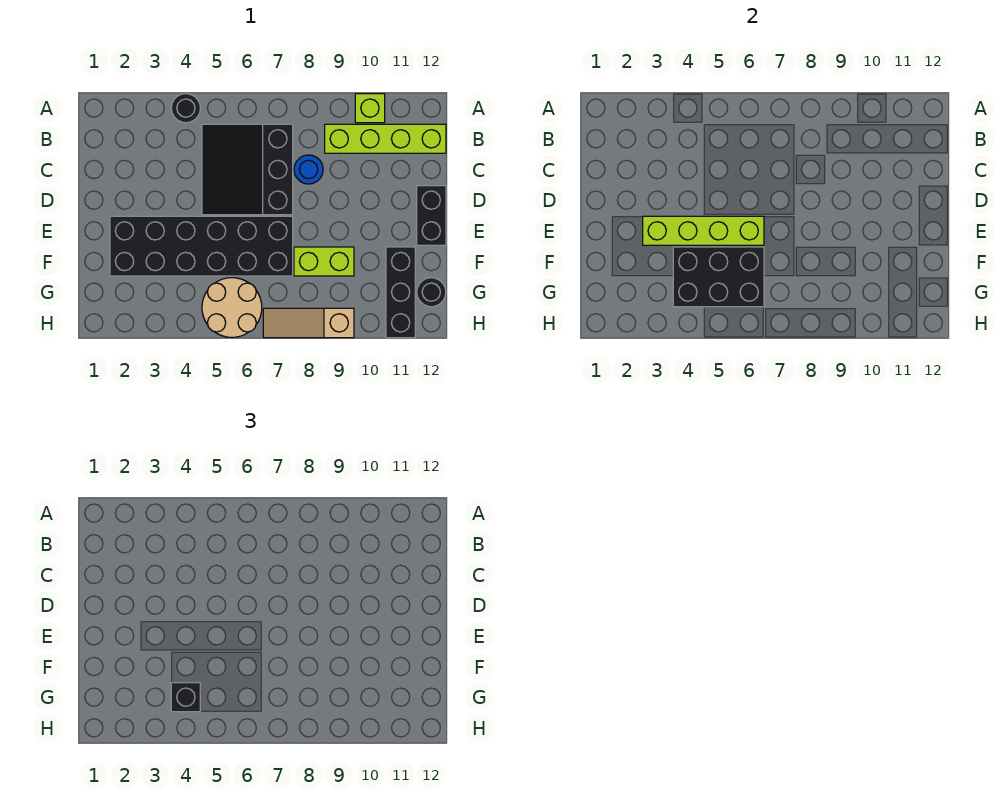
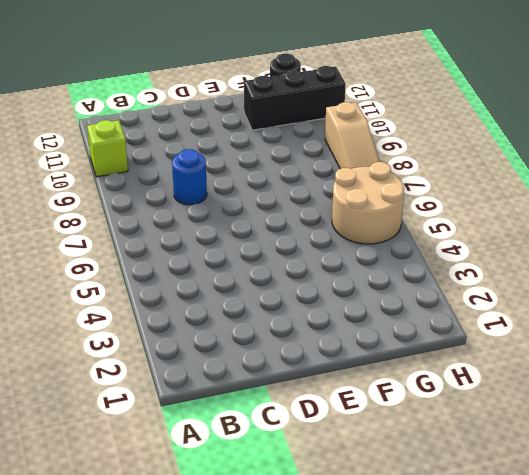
none -> black 1x1 round brick [171,94,200,123]
none -> black 3x3 slope [202,124,293,215]
none -> lime 1x4 brick [325,124,446,153]

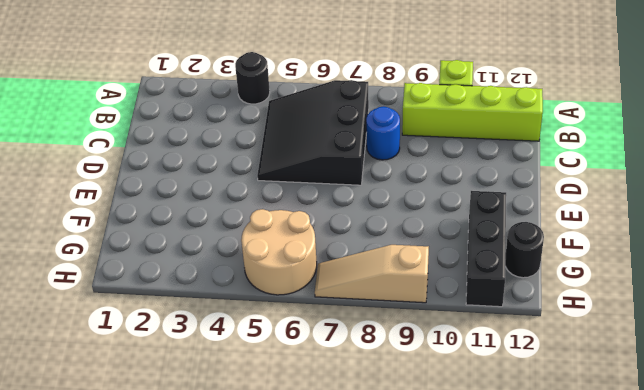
none -> black 1x2 brick [417,186,446,245]
none -> black 2x6 brick [110,216,293,276]
none -> lime 1x2 brick [294,247,354,276]

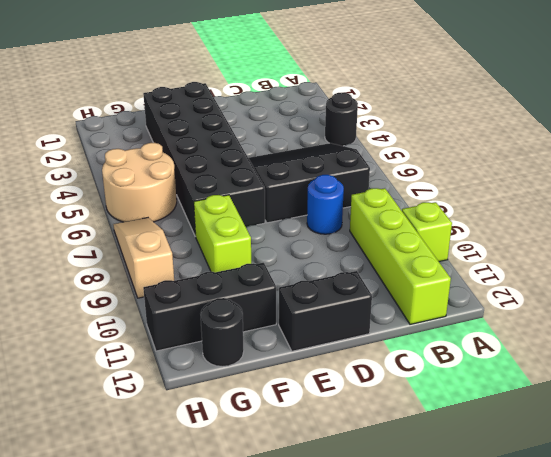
none -> lime 1x4 brick [643,216,764,245]
none -> black 2x3 brick [673,247,764,307]
none -> black 1x1 brick [171,683,200,712]

